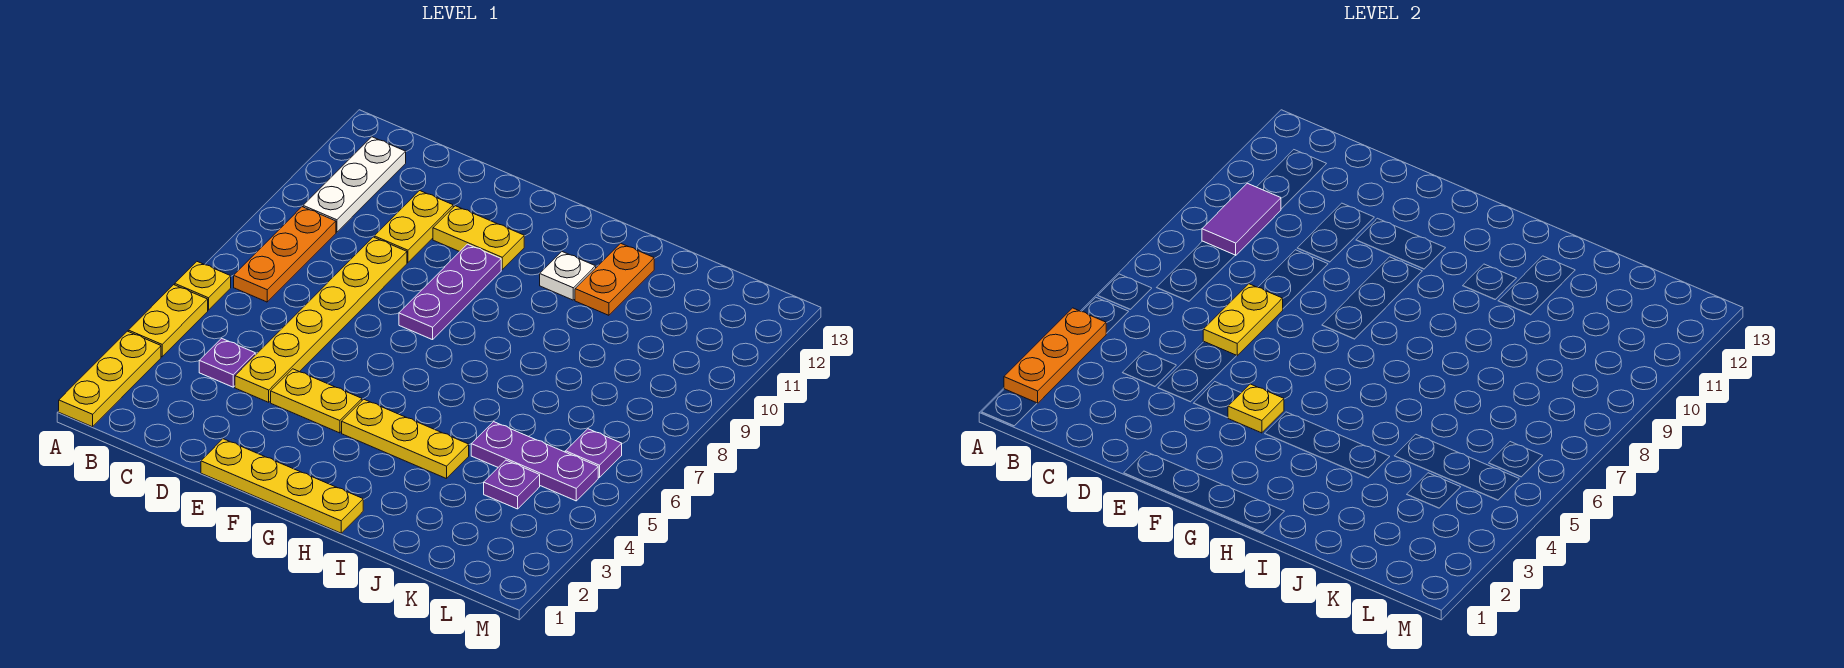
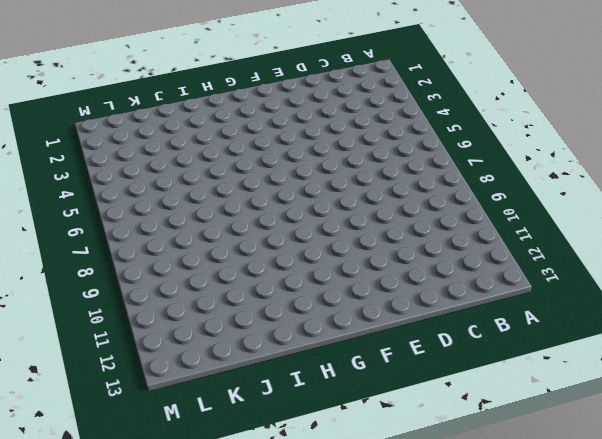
none -> yellow 1x3 plate [59,331,161,427]
none -> yellow 1x2 plate [128,285,208,357]
none -> yellow 1x1 plate [175,262,231,310]

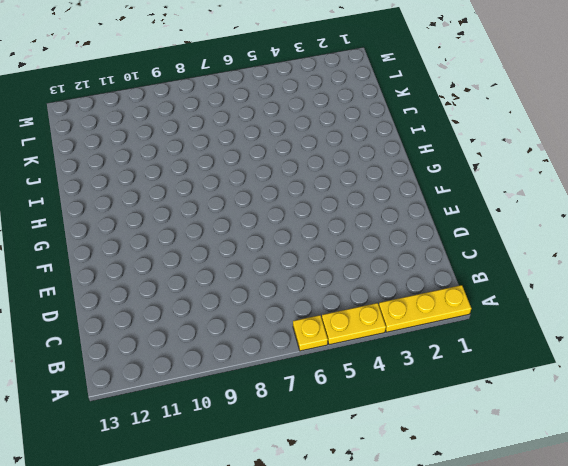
none -> orange 1x3 plate [234,207,336,302]
none -> white 1x3 plate [303,137,406,232]
none -> purple 1x1 plate [199,338,255,387]

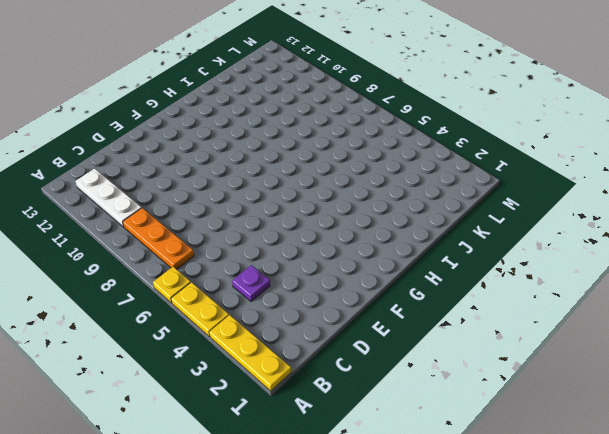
none -> yellow 1x6 plate [235,237,407,402]
none -> yellow 1x2 plate [374,191,453,263]
none -> yellow 1x4 plate [201,439,363,533]

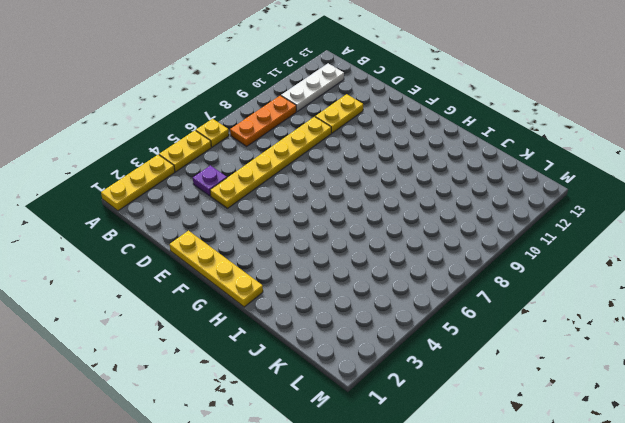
none -> yellow 1x2 plate [271,369,362,433]
none -> yellow 1x2 plate [433,206,524,270]
none -> purple 1x3 plate [399,244,501,340]

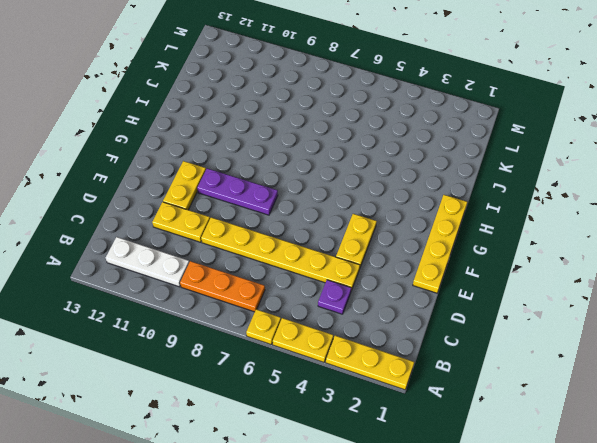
none -> yellow 1x3 plate [342,399,469,479]
none -> white 1x1 plate [540,252,596,300]
none -> orange 1x2 plate [575,243,654,315]

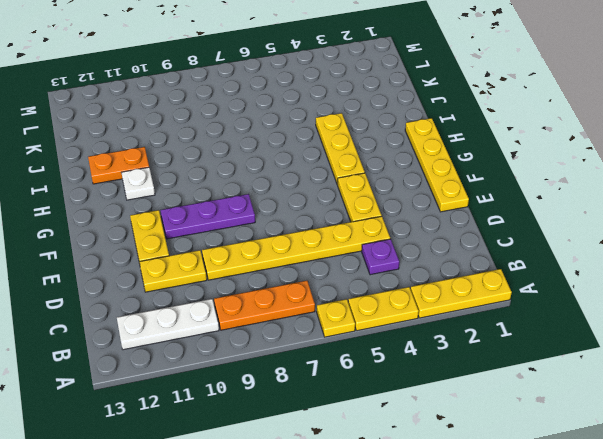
none -> purple 1x3 plate [471,422,598,501]
none -> purple 1x1 plate [484,460,540,509]
none -> purple 1x1 plate [566,429,622,478]

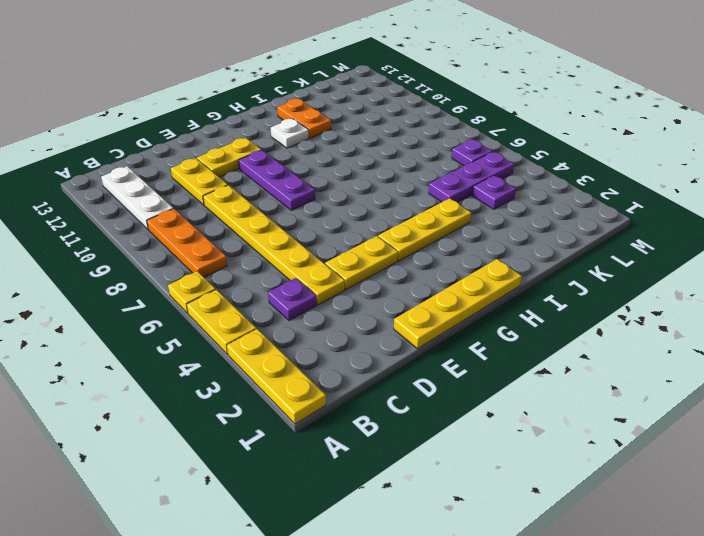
none -> orange 1x3 plate [1004,308,1106,403]
none -> purple 1x2 tile [1202,183,1281,255]
none -> yellow 1x2 plate [1203,284,1283,356]

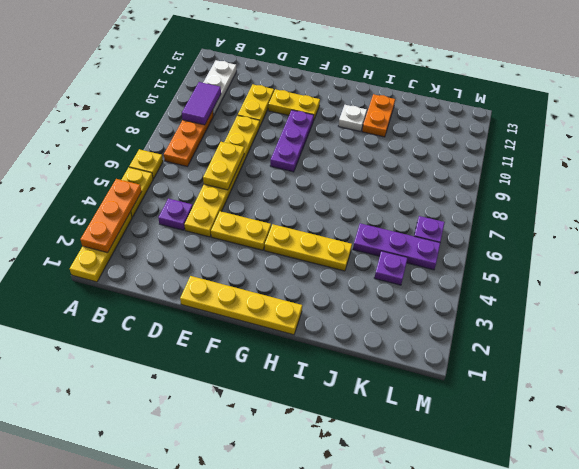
none -> yellow 1x1 plate [1228,384,1284,433]

